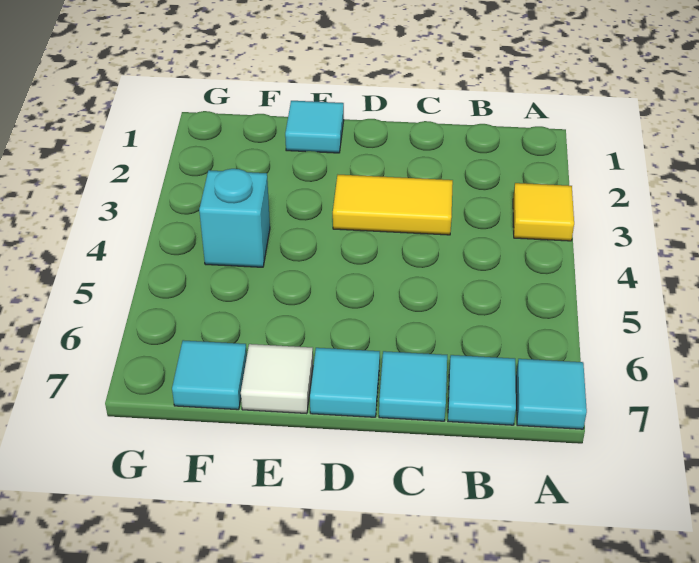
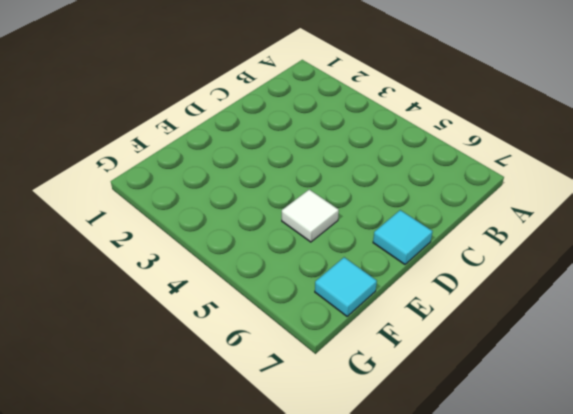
white 1x1 tile [282,190,339,242] -> white 1x1 tile moved to [241,344,313,414]
none -> yellow 1x1 tile [513,183,574,241]
none -> cyan 1x1 tile [516,359,587,429]

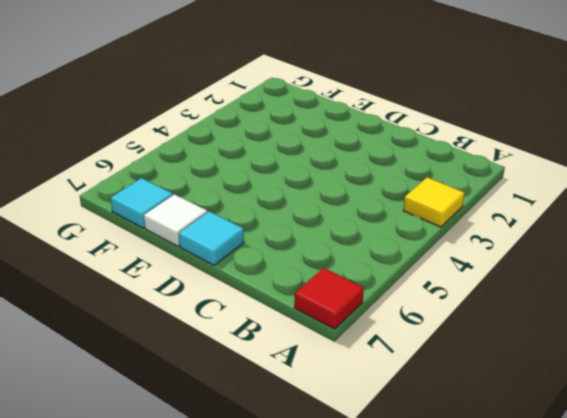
red 1x1 tile [294,268,364,329] -> cyan 1x1 tile [516,359,587,429]
none -> cyan 1x1 tile [448,355,516,425]
none -> yellow 1x2 tile [333,175,453,235]

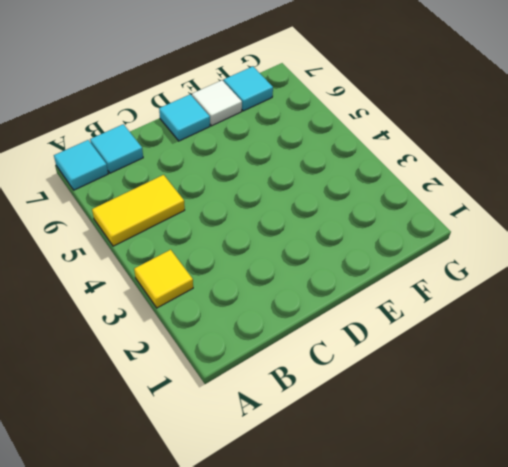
yellow 1x2 tile [92,175,185,246] -> yellow 1x2 tile moved to [333,175,453,235]
none -> cyan 1x1 tile [379,351,447,421]
none -> cyan 1x1 tile [285,101,344,153]

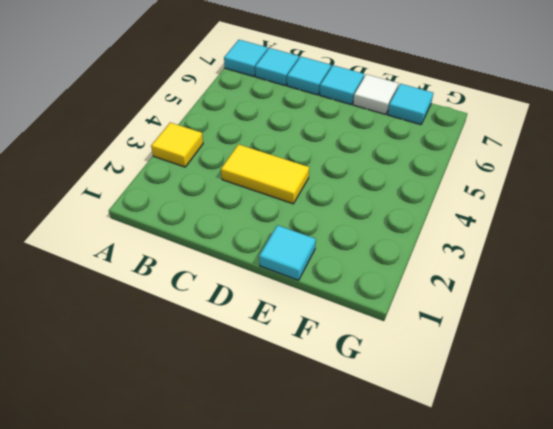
none -> cyan 1x1 brick [199,169,270,267]

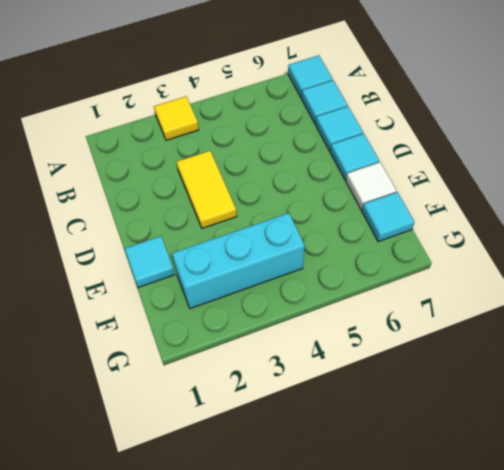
cyan 1x3 brick [172,213,305,309] -> cyan 1x1 brick [199,169,270,267]

